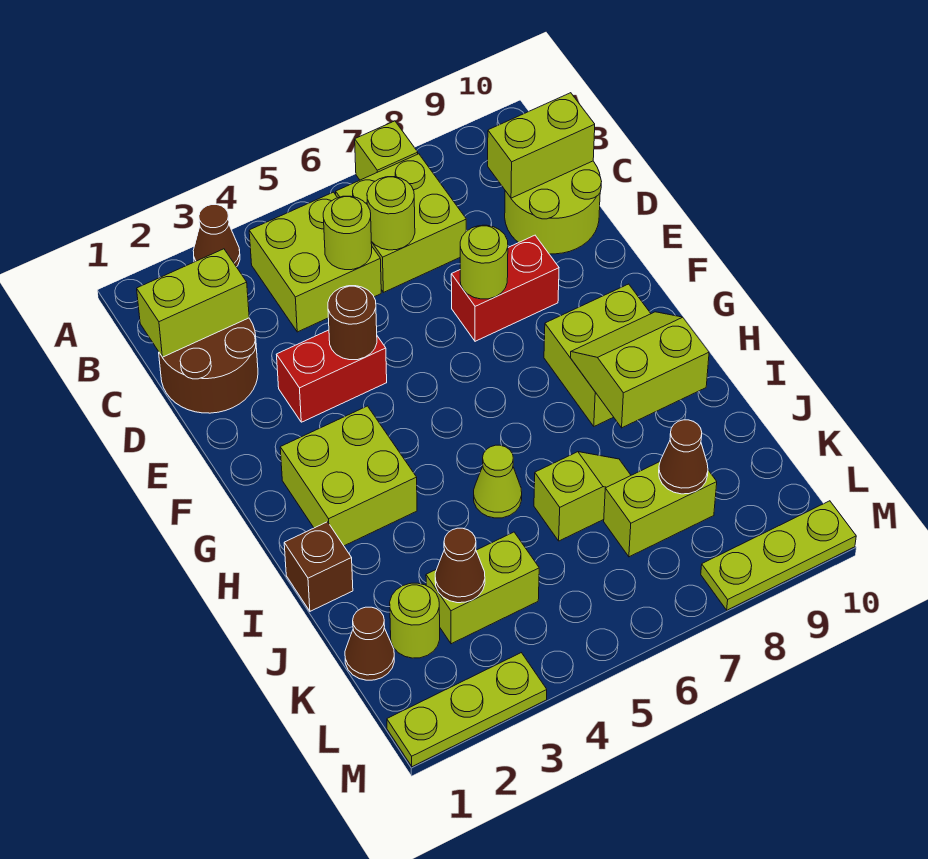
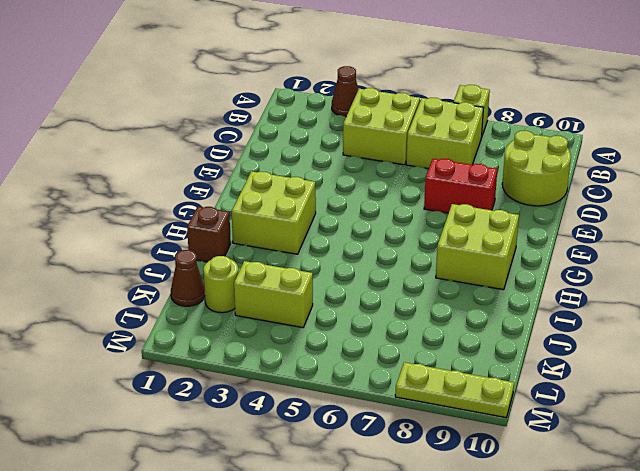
none -> brown 2x2 round brick [159,318,258,413]
none -> red 1x2 brick [277,330,387,422]
none -> lime 1x1 cone [474,445,522,518]

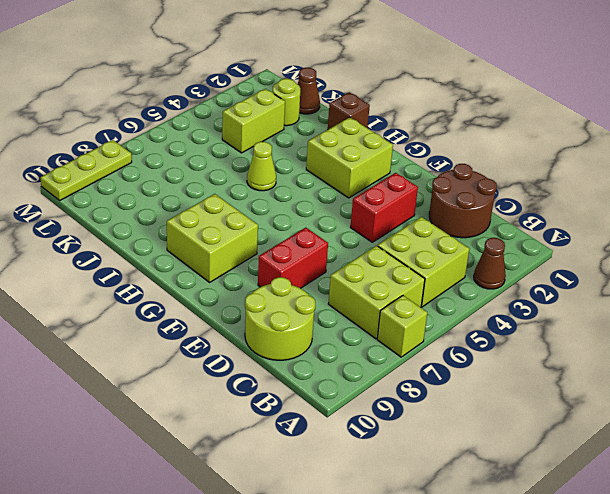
none -> lime 1x2 slope [534,452,631,541]
none -> lime 1x2 brick [604,462,717,557]
none -> lime 1x3 plate [387,653,547,767]

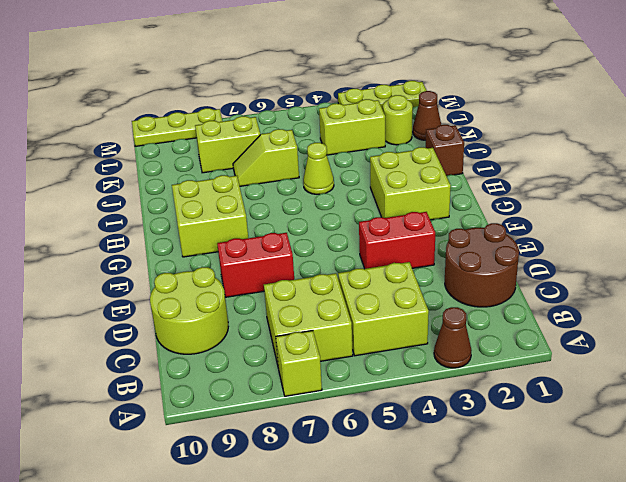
none -> lime 1x2 brick [137,249,249,357]
none -> lime 1x1 round brick [323,196,372,270]
none -> lime 1x1 round brick [367,177,415,250]

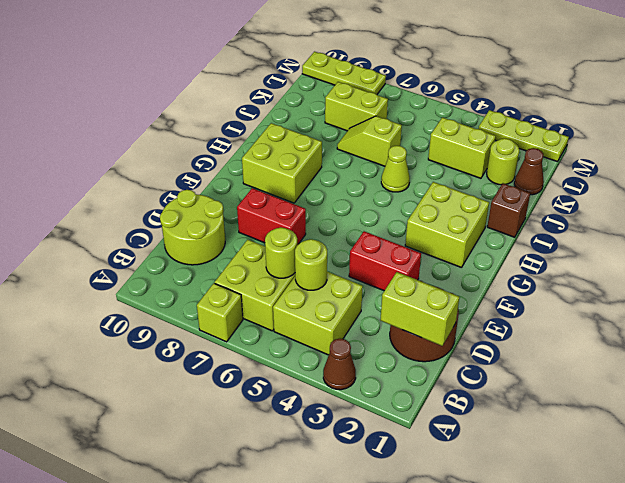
none -> lime 1x2 brick [488,93,595,198]
none -> brown 1x1 round brick [328,286,377,360]
none -> lime 1x1 round brick [460,225,508,299]

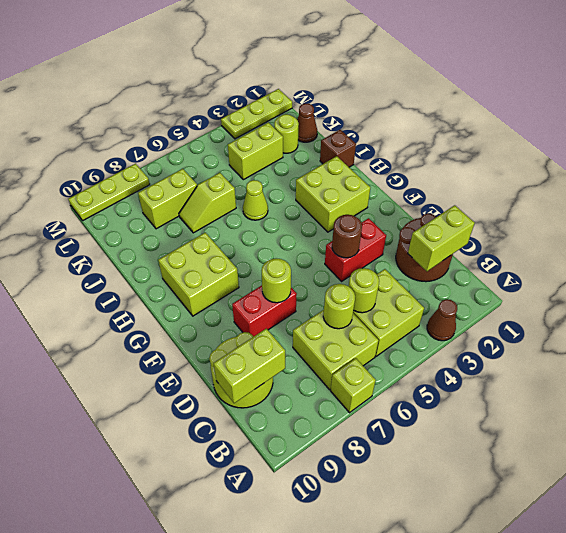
none -> lime 2x2 slope [571,312,709,428]
none -> brown 1x1 cone [435,528,485,603]
none -> brown 1x1 cone [659,420,708,494]

